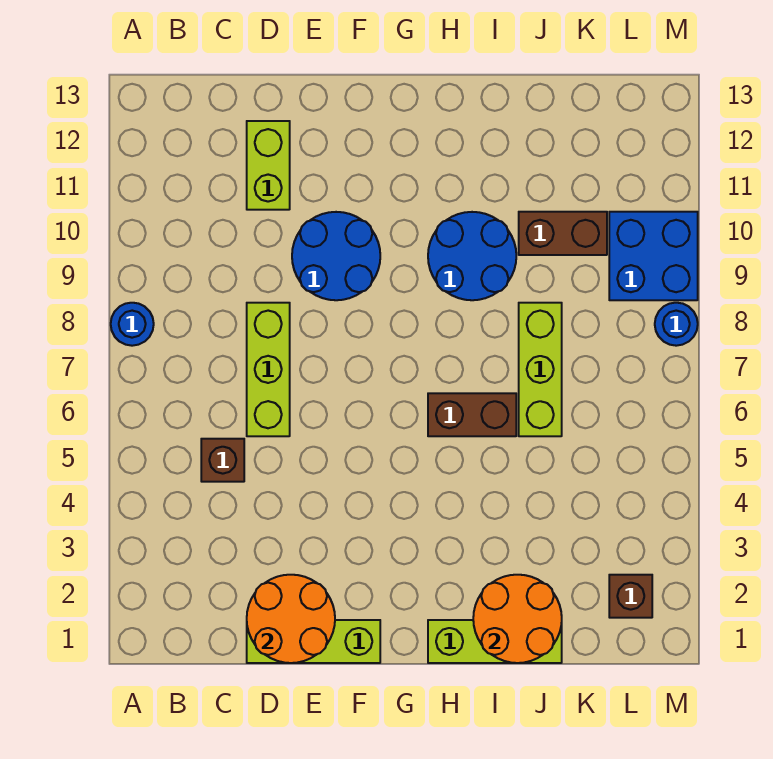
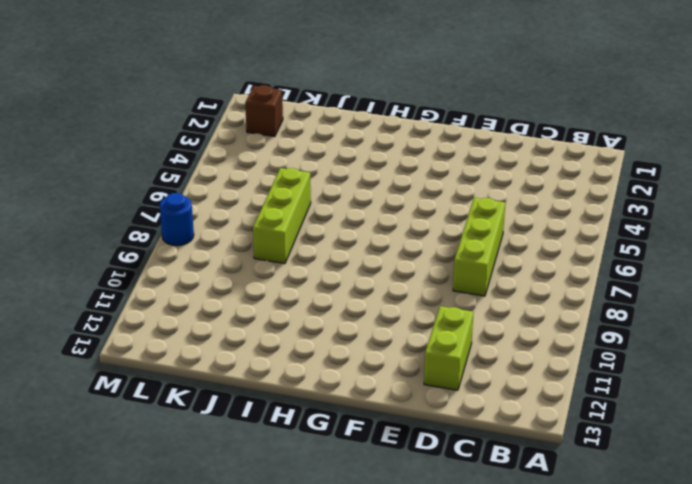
none -> blue 1x1 round brick [111,303,154,346]
none -> brown 1x1 brick [201,439,244,482]
none -> lime 1x3 brick [247,620,380,663]

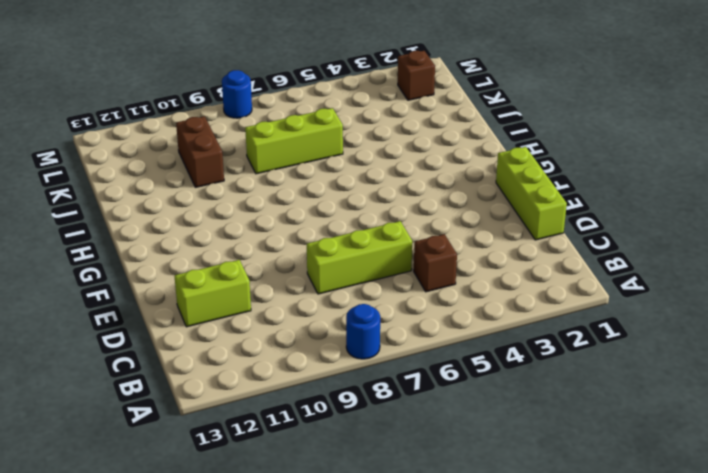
none -> blue 2x2 round brick [292,212,380,300]
none -> lime 1x3 brick [428,620,562,663]
none -> brown 1x2 brick [428,393,516,436]

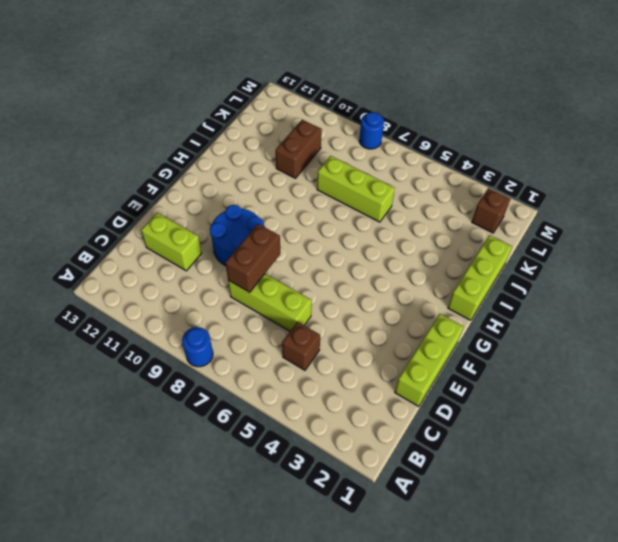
brown 1x2 brick [226,224,280,292] -> brown 1x2 brick moved to [428,393,516,436]
none -> blue 2x2 round brick [428,212,516,300]
none -> blue 2x2 brick [609,212,698,300]
none -> orange 2x2 round brick [247,575,335,663]

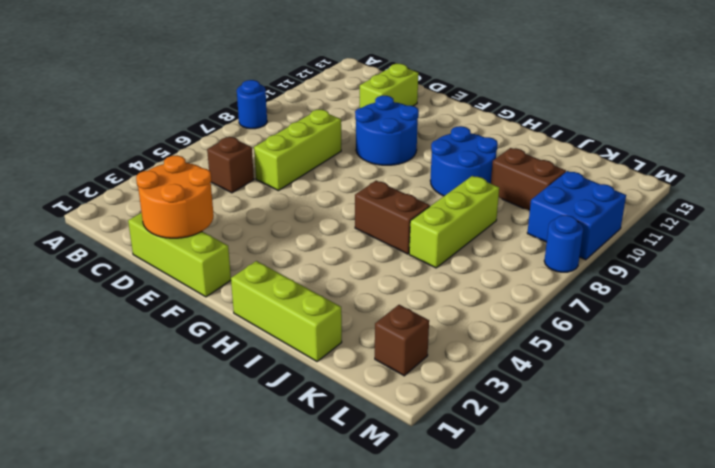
none -> orange 2x2 round brick [473,575,562,663]

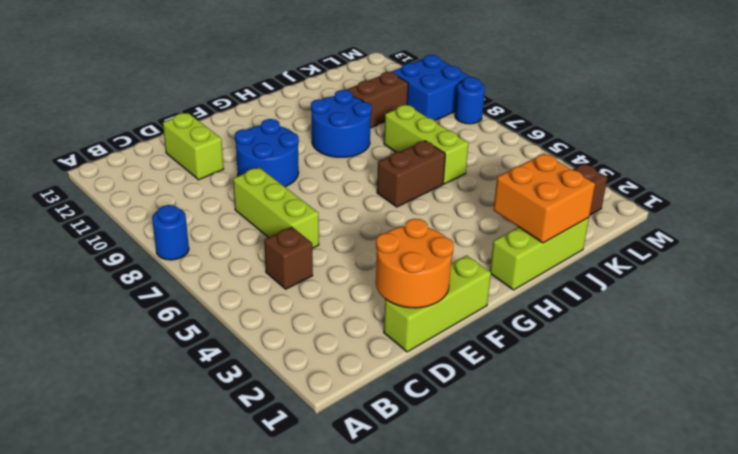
orange 2x2 brick [493,153,595,243] -> orange 2x2 round brick [473,575,562,663]

